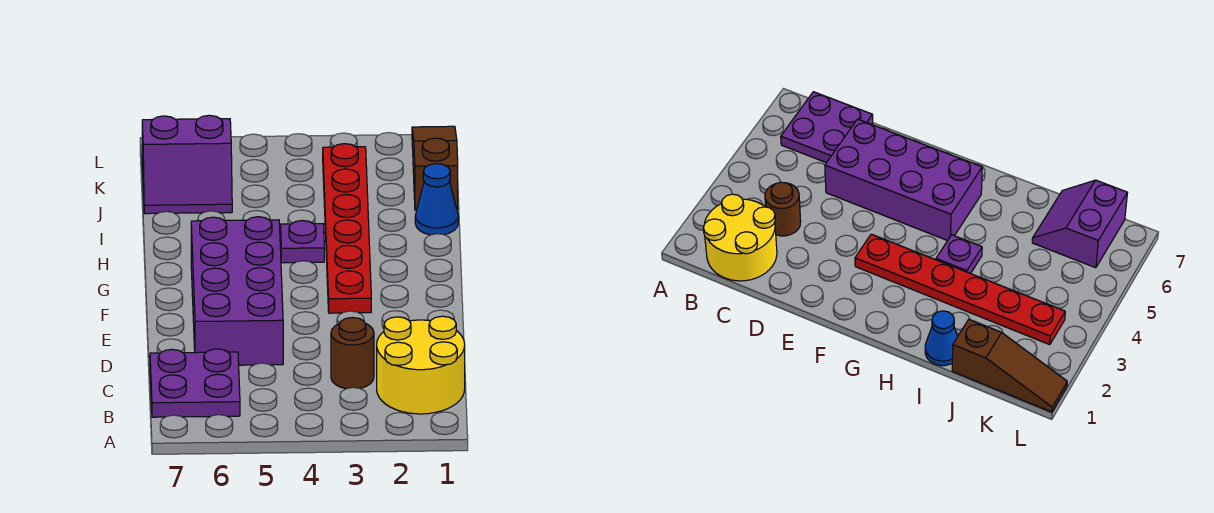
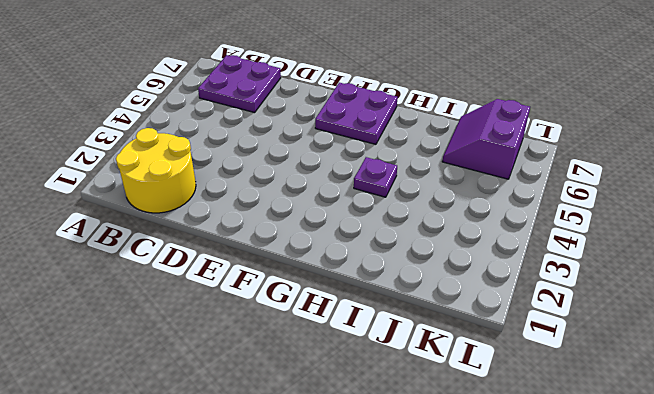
purple 2x2 plate [315,83,398,144] -> purple 2x4 brick [191,217,283,365]
none -> brown 1x1 round brick [331,317,374,389]
none -> red 1x6 plate [323,144,371,313]

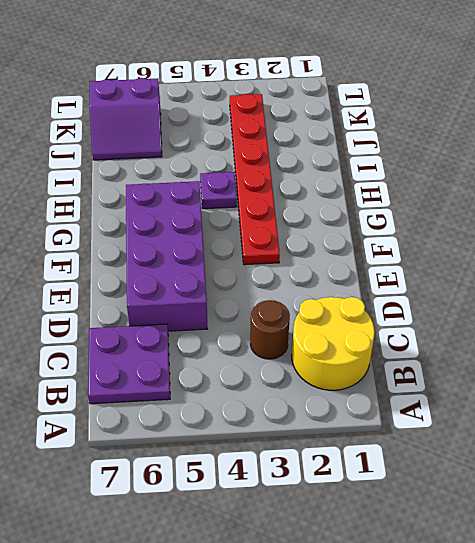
none -> blue 1x1 cone [415,164,458,235]
none -> brown 1x3 slope [412,126,458,210]

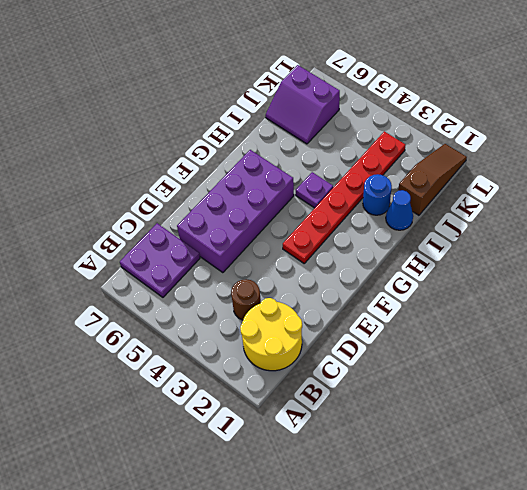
blue 1x1 round brick [363,174,392,215] -> none

